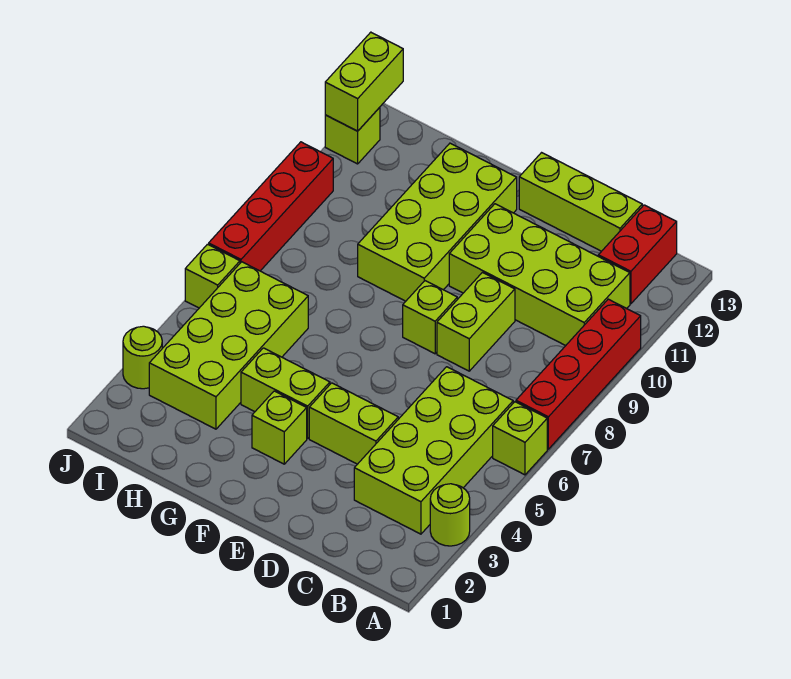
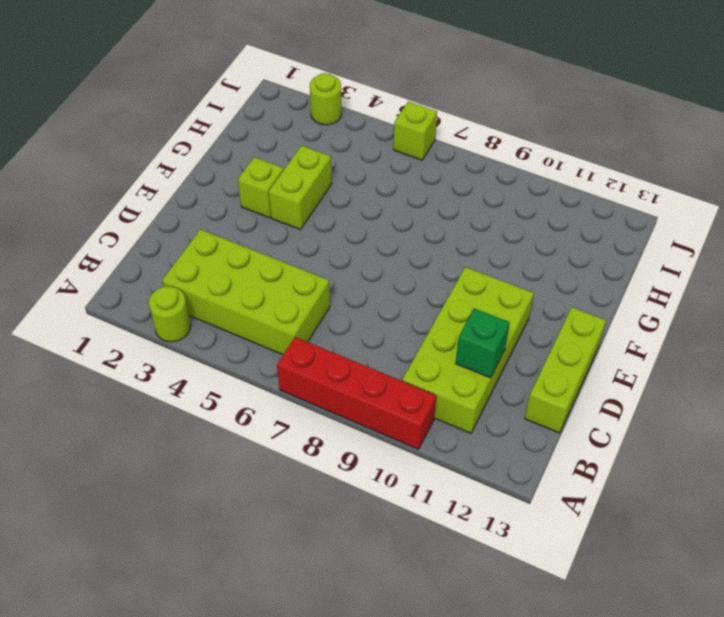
green 1x1 brick [455,308,510,378] -> none
none -> lime 1x1 brick [493,402,547,475]
none -> red 1x2 brick [598,205,677,304]
none -> lime 1x2 brick [309,383,398,464]

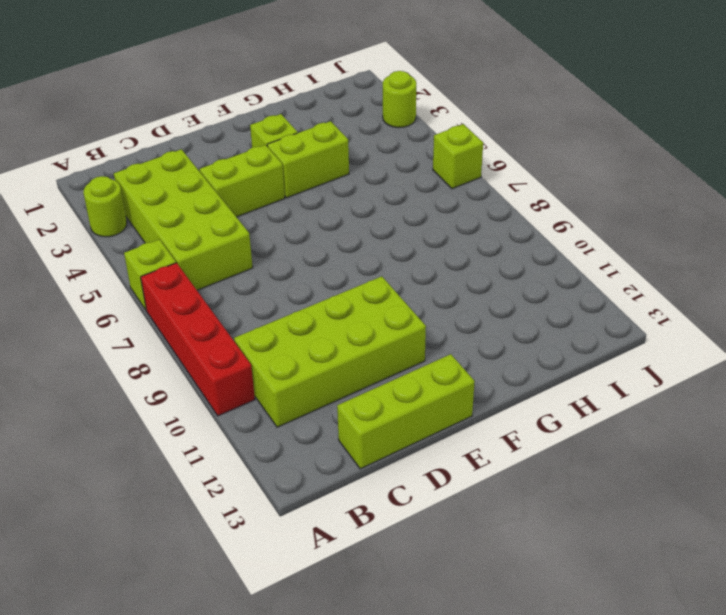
none -> red 1x2 brick [598,205,677,304]
none -> lime 1x2 brick [437,272,515,371]
none -> lime 1x1 brick [403,281,457,354]

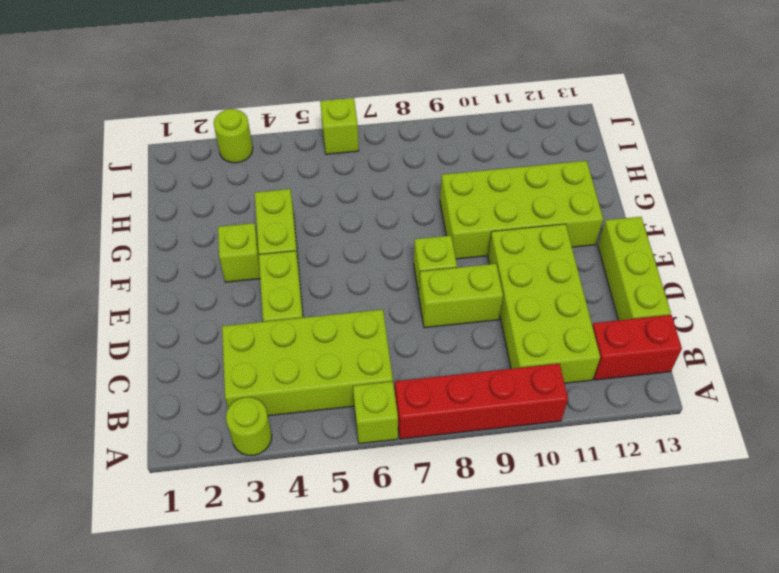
none -> lime 2x4 brick [149,262,308,429]
none -> red 1x4 brick [209,142,333,271]
none -> lime 1x1 brick [325,107,380,164]

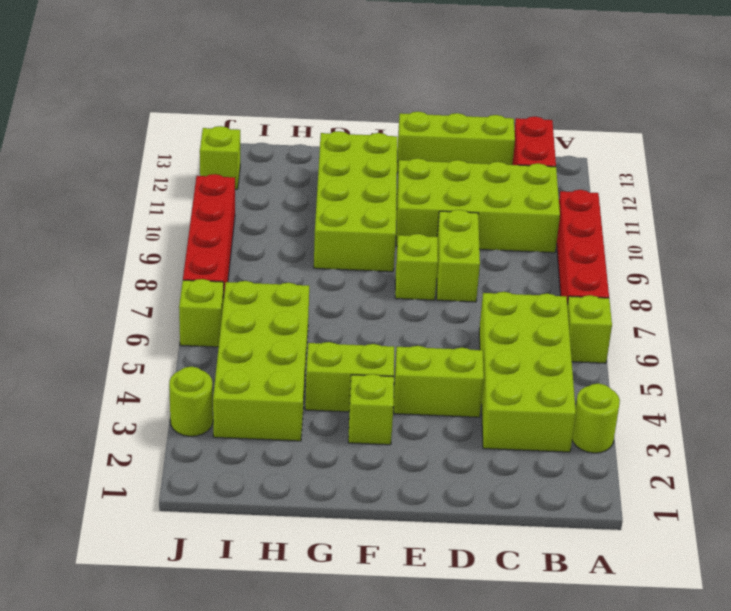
none -> lime 1x2 brick [325,32,403,131]

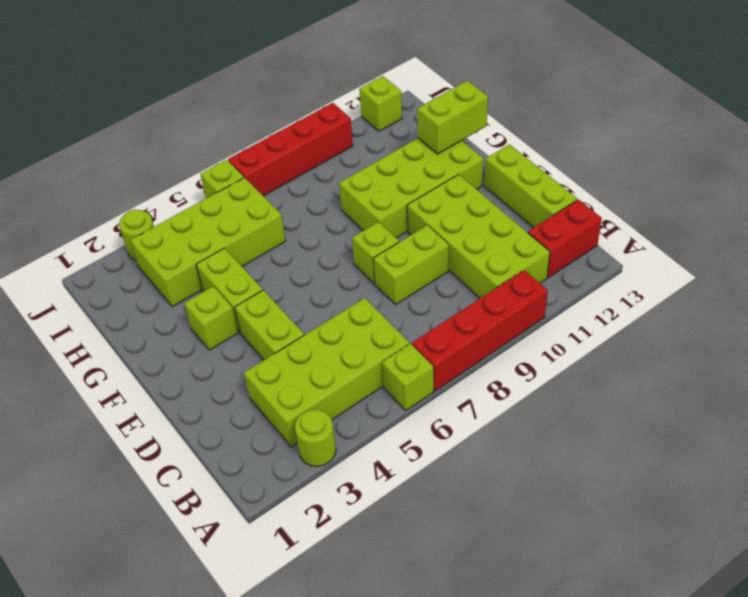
lime 1x2 brick [417,81,488,154] -> lime 1x2 brick moved to [325,32,403,131]

